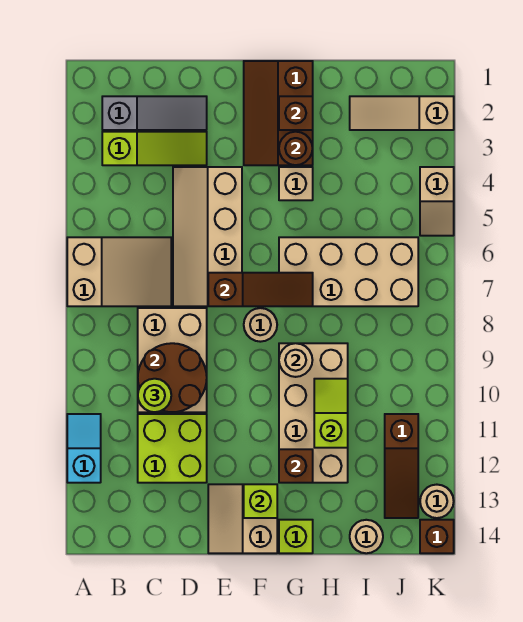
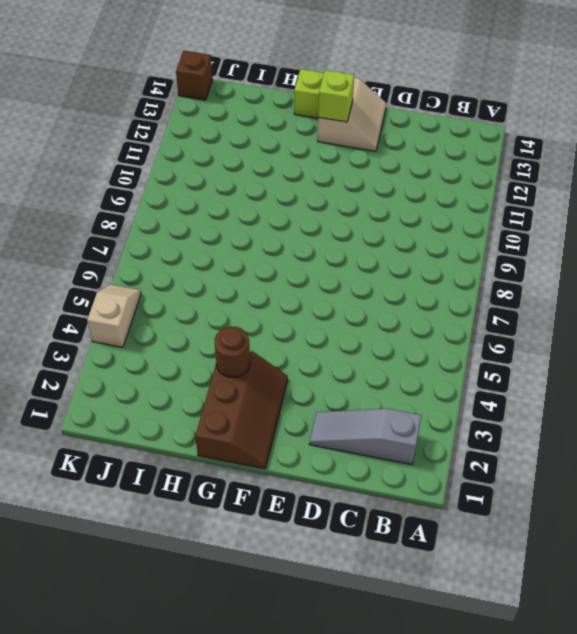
none -> tan 2x3 slope [67,237,171,306]
none -> cyan 1x2 slope [67,414,101,483]
none -> lime 1x3 slope [102,132,207,165]

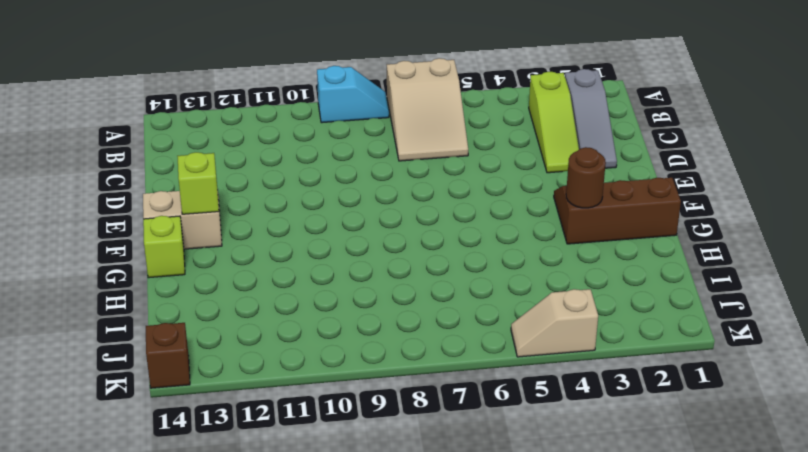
cyan 1x2 slope [317,66,389,123] -> cyan 1x2 slope moved to [67,414,101,483]
none -> tan 2x3 brick [138,308,207,412]
none -> lime 2x2 brick [138,414,207,483]
none -> tan 2x4 slope [173,167,242,306]

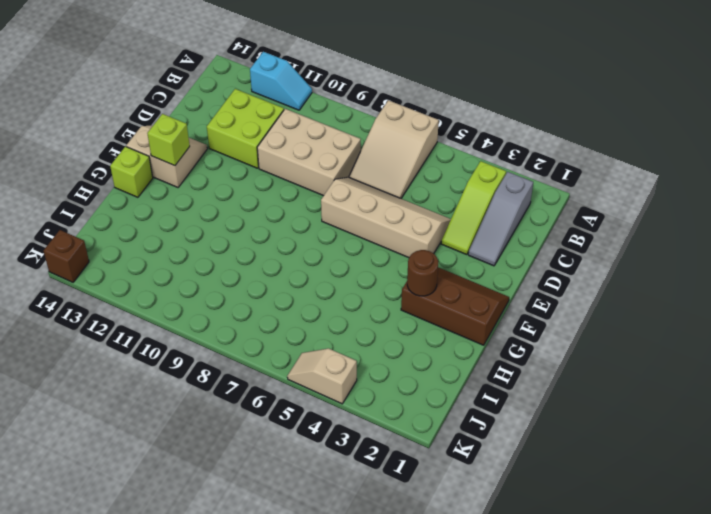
none -> tan 1x1 round brick [244,308,277,342]
none -> tan 1x1 brick [279,167,313,200]
none -> tan 2x4 brick [279,237,418,306]

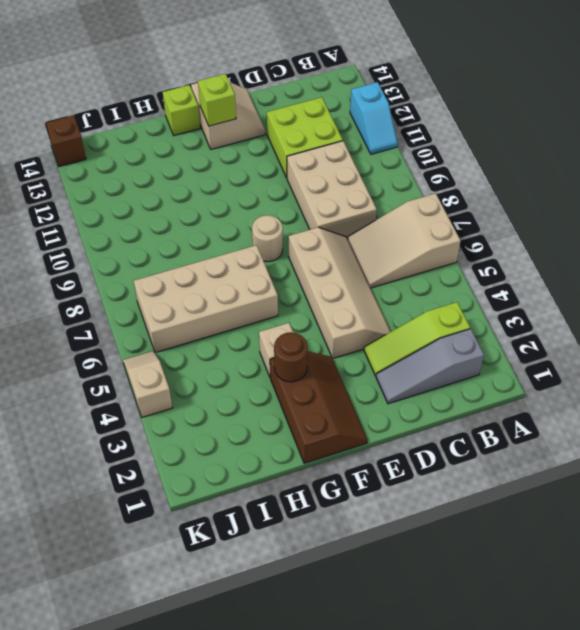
none -> tan 2x4 brick [279,343,348,483]
none -> tan 1x3 slope [350,96,454,130]
none -> tan 1x1 round brick [350,520,383,553]

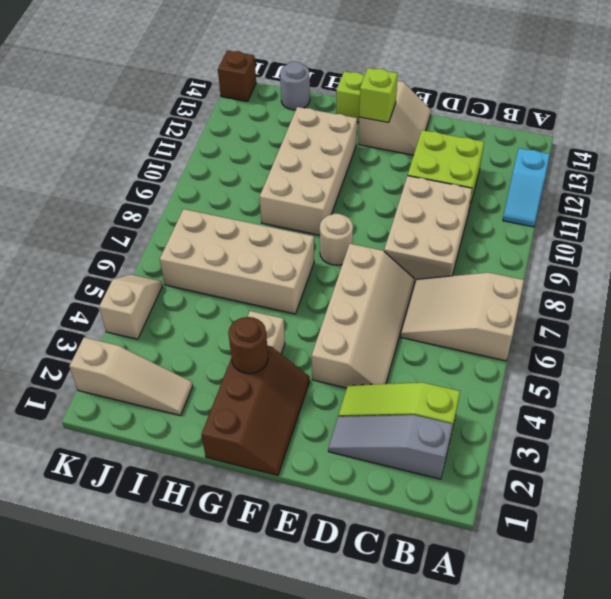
grey 1x1 round brick [280,62,310,110] -> tan 1x1 round brick [350,520,383,553]
none -> brown 1x3 slope [385,414,418,518]
none -> tan 1x1 round brick [420,485,454,518]
none -> brown 2x2 round brick [138,343,207,412]

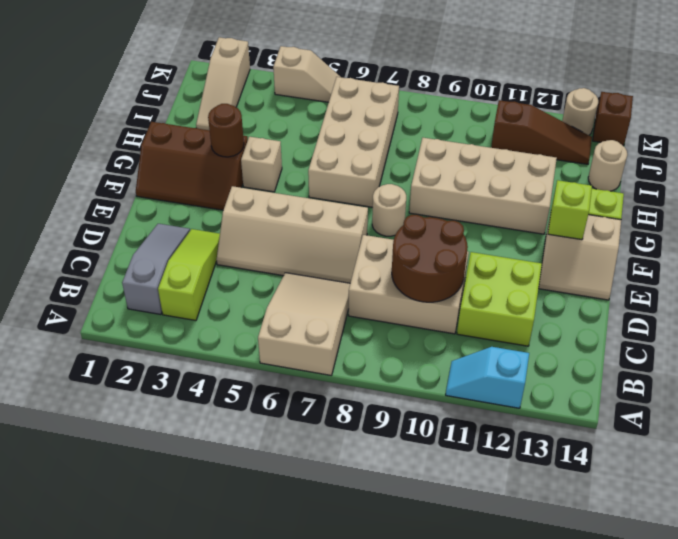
none -> brown 1x3 slope [208,273,313,306]
none -> brown 1x1 brick [279,96,313,130]
none -> tan 1x1 round brick [279,343,312,377]

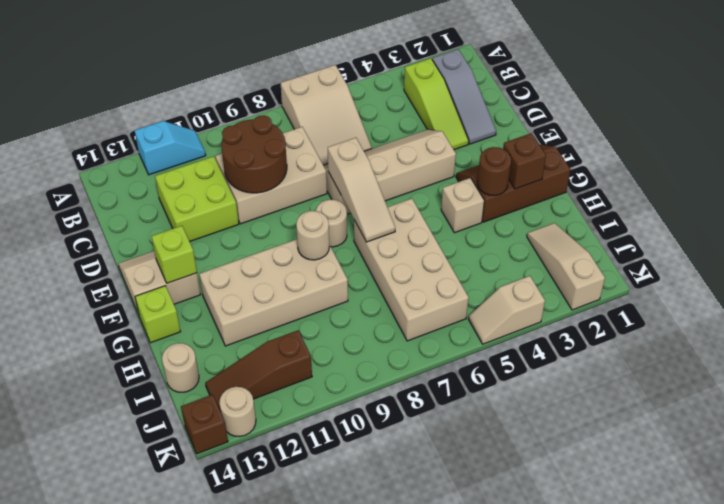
tan 1x3 slope [328,138,395,242] -> brown 1x3 slope [208,273,313,306]
none -> brown 1x1 brick [279,449,313,483]
none -> lime 1x2 slope [314,379,348,448]
none -> lime 1x1 round brick [138,379,171,412]

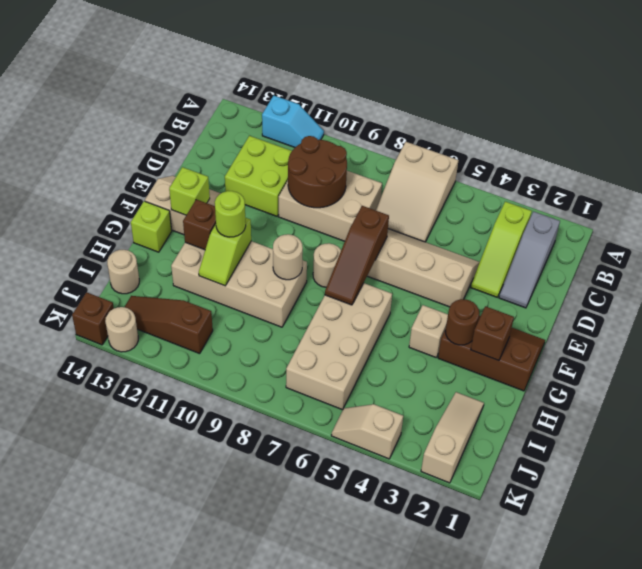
lime 1x2 slope [199,218,251,286] -> lime 1x2 slope turned to [314,379,348,448]
lime 1x1 round brick [215,191,246,237] -> lime 1x1 round brick moved to [138,379,171,412]

